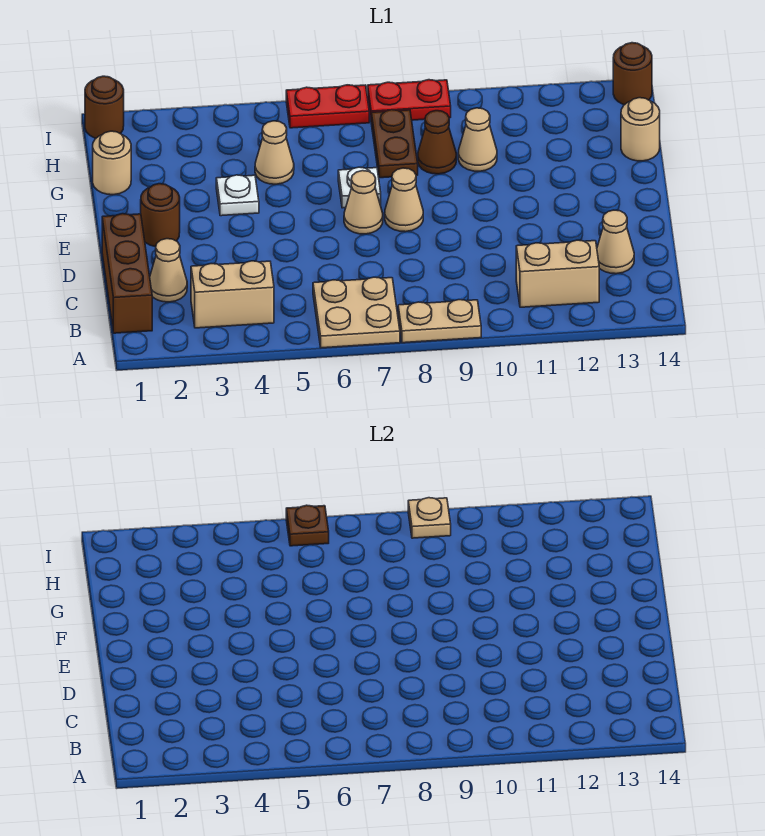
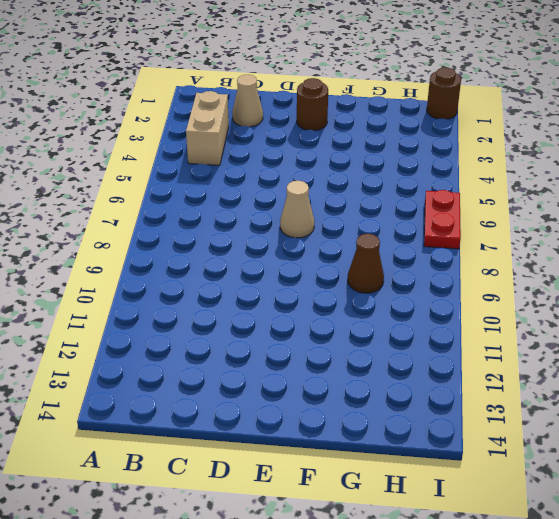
none -> tan 2x2 plate [313,277,400,348]
none -> tan 1x2 plate [398,300,481,343]
none -> brown 1x3 brick [102,214,152,333]

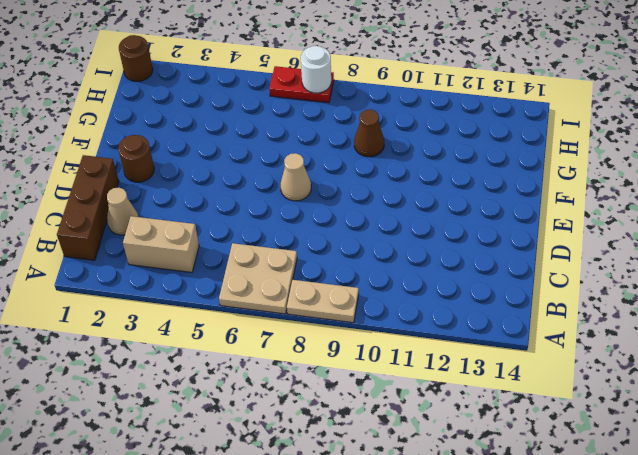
white 1x1 round brick [301,46,331,93] -> none
none -> tan 1x2 brick [516,240,599,307]
none -> tan 1x1 cone [597,210,634,274]
none -> tan 1x1 cone [385,168,423,232]

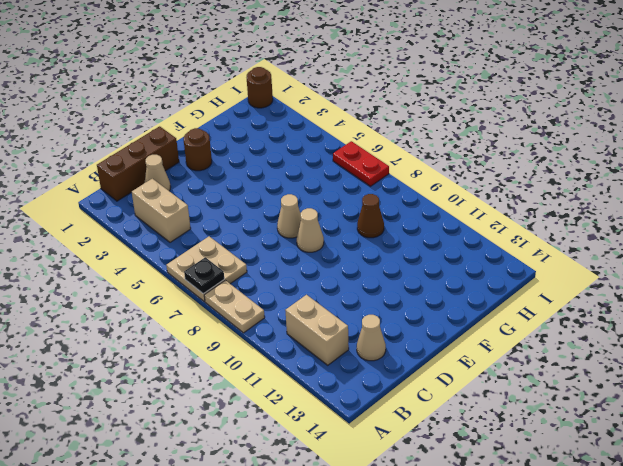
black 1x1 plate [184,257,224,294] -> none
none -> white 1x1 plate [216,175,259,216]
none -> white 1x1 plate [338,167,381,208]
none -> tan 1x1 round brick [93,131,131,195]

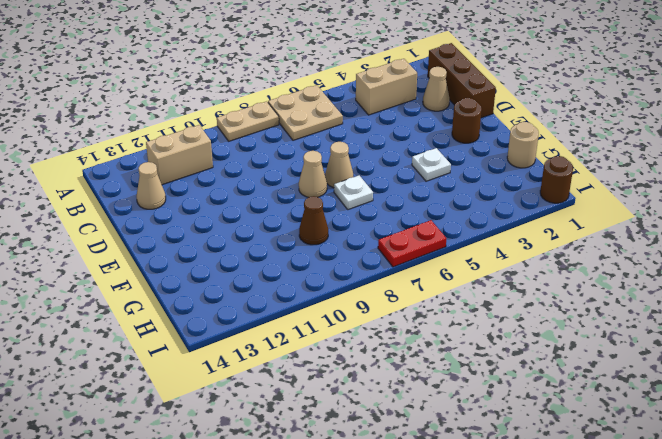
none -> tan 1x1 cone [255,121,294,184]
none -> brown 1x2 plate [371,110,418,178]
none -> tan 1x1 cone [458,108,497,171]

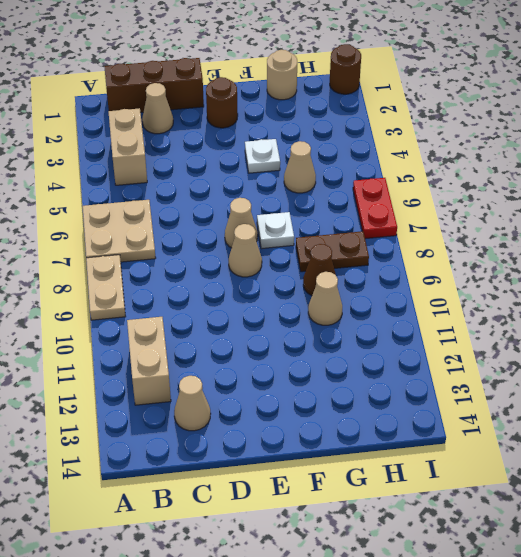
none -> tan 1x1 round brick [621,98,660,161]
none -> red 1x2 plate [368,80,451,120]
none -> brown 1x1 round brick [613,43,652,105]

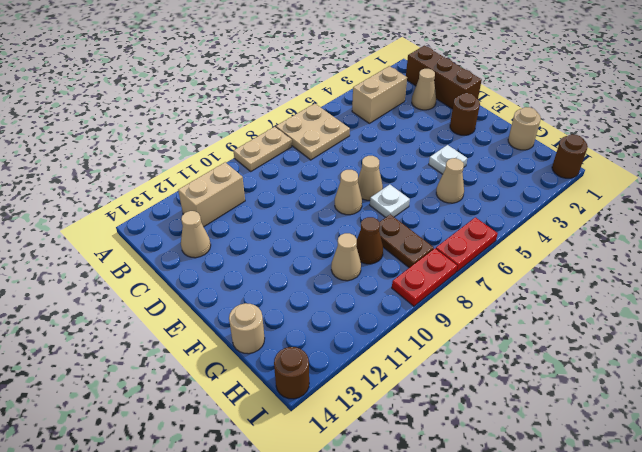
none -> brown 1x1 plate [286,505,329,546]
none -> tan 1x1 plate [408,498,451,538]

